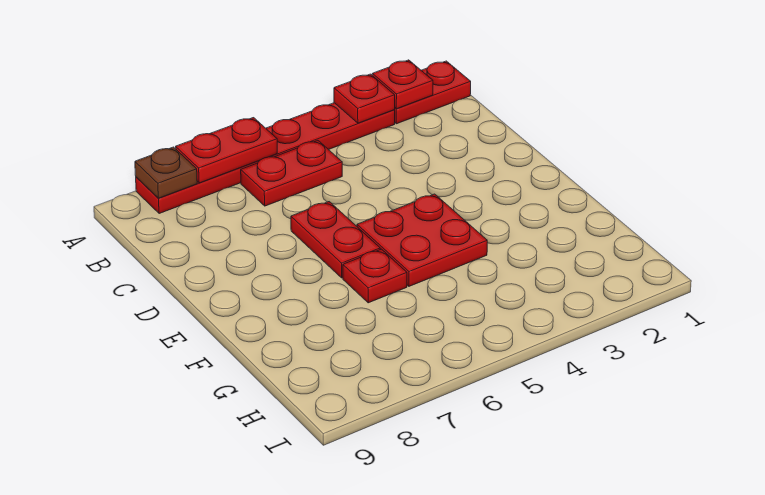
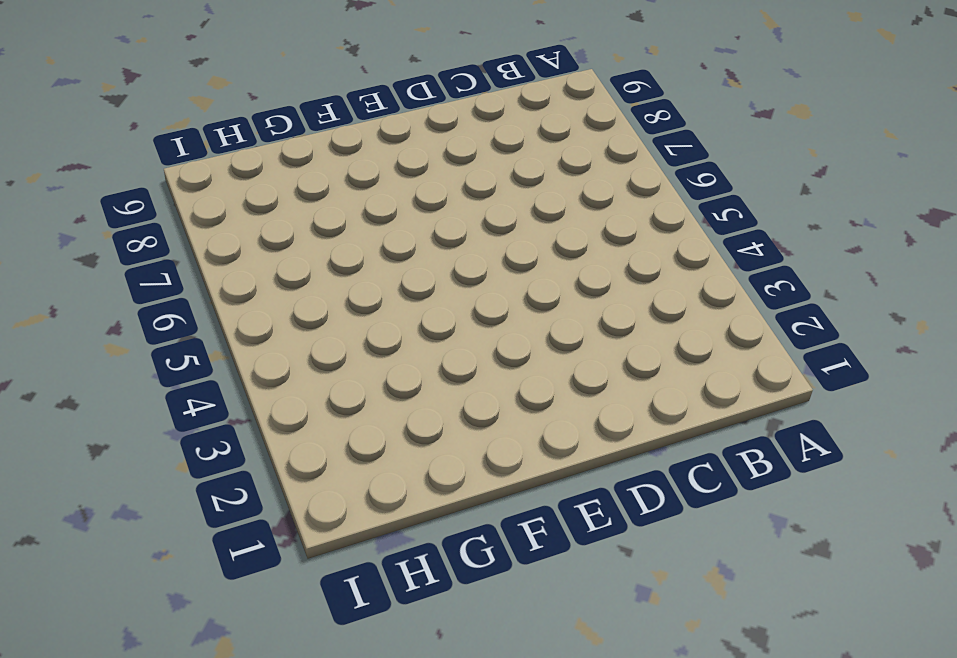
none -> red 1x2 plate [395,61,471,124]
none -> red 1x6 plate [136,103,395,214]

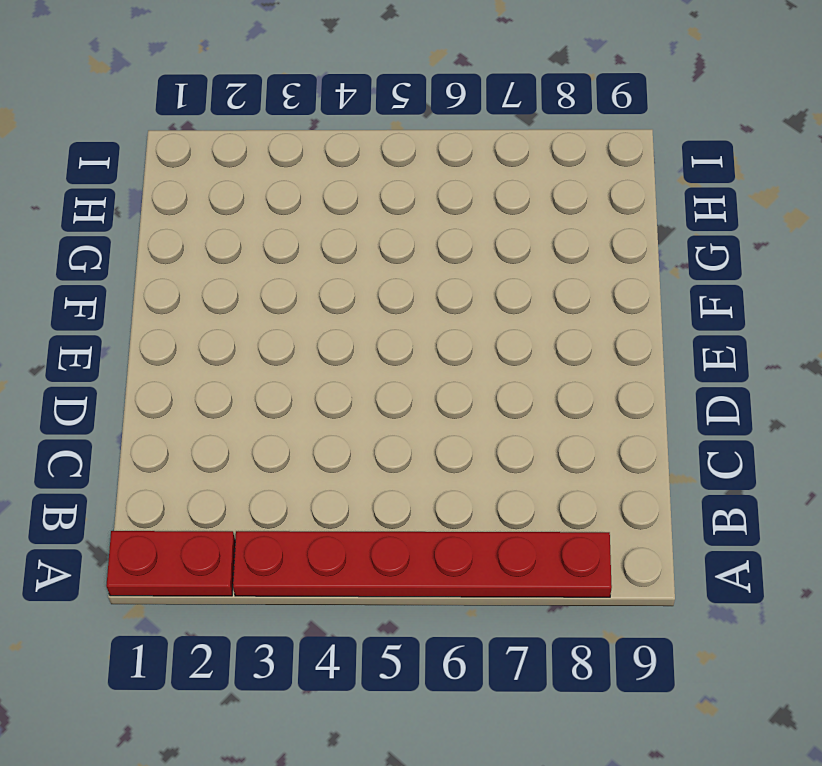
none -> red 1x2 plate [241,141,342,206]
none -> red 1x2 plate [291,202,380,278]

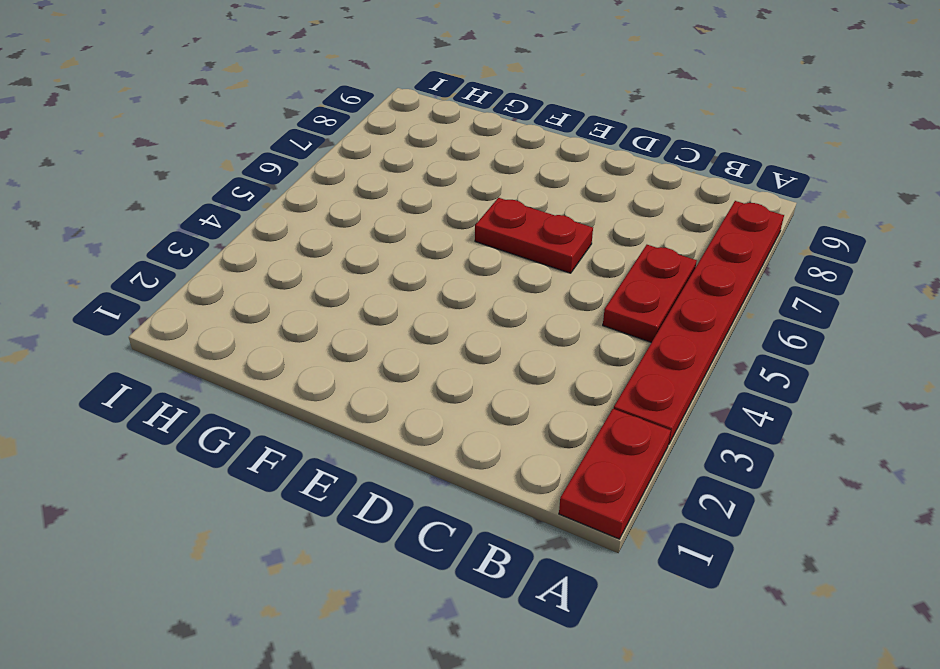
none -> red 2x2 plate [357,194,487,286]
none -> red 1x1 plate [343,249,407,303]

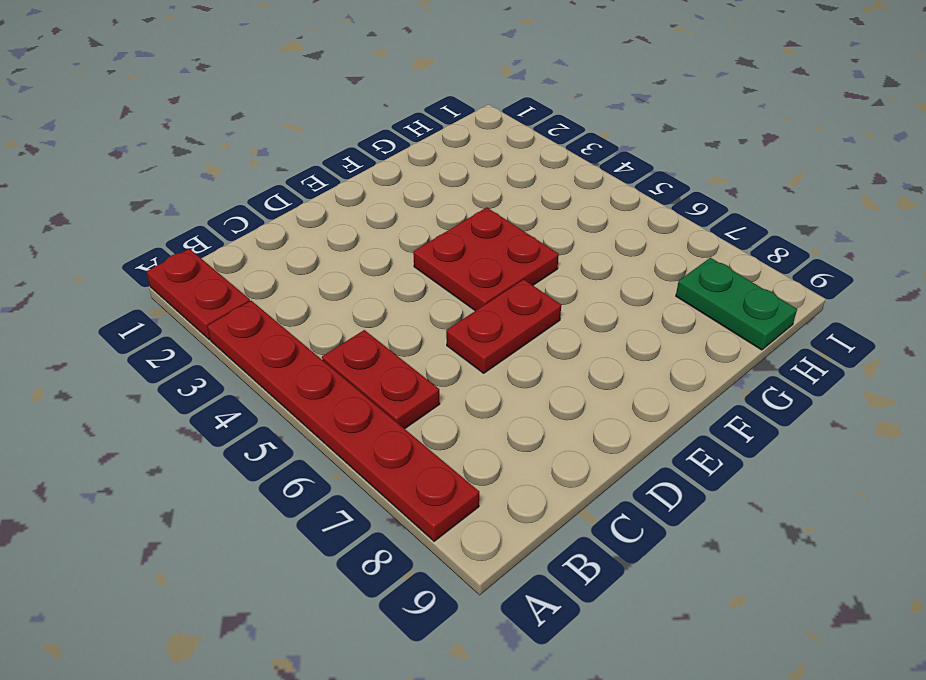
green 1x2 plate [676,258,797,350] -> none
none -> red 1x1 plate [343,249,407,303]
none -> red 1x1 plate [372,60,433,109]

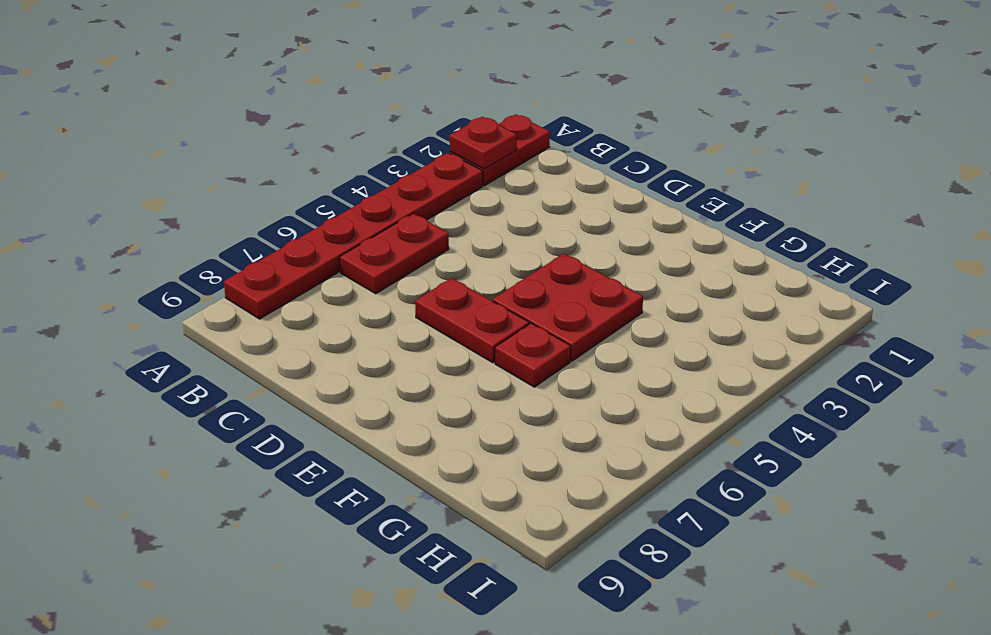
none -> red 1x1 plate [334,74,395,123]
none -> red 1x2 plate [176,118,277,183]

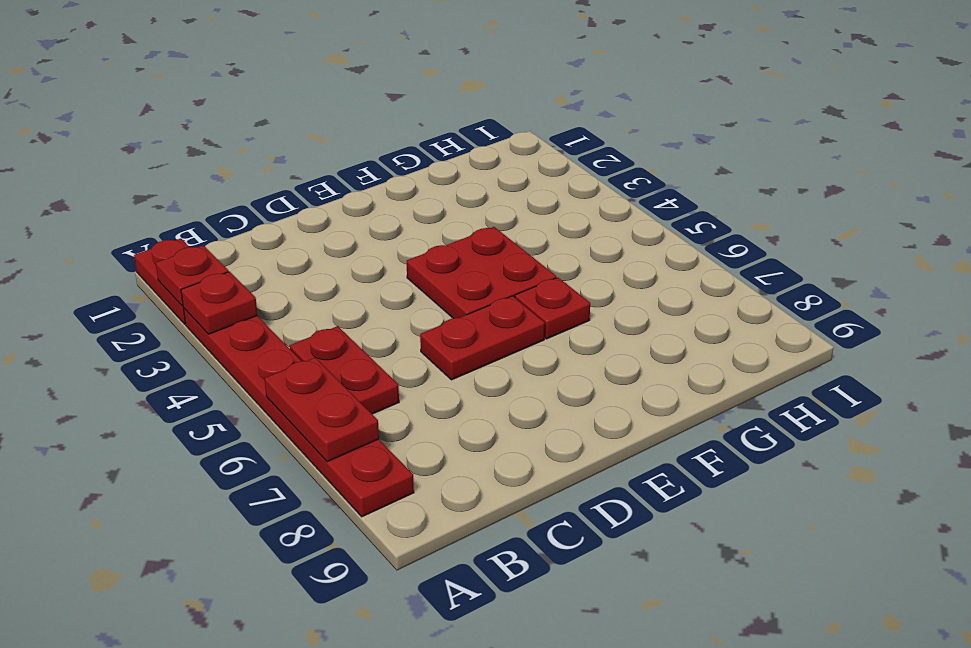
none -> brown 1x1 plate [135,147,197,198]

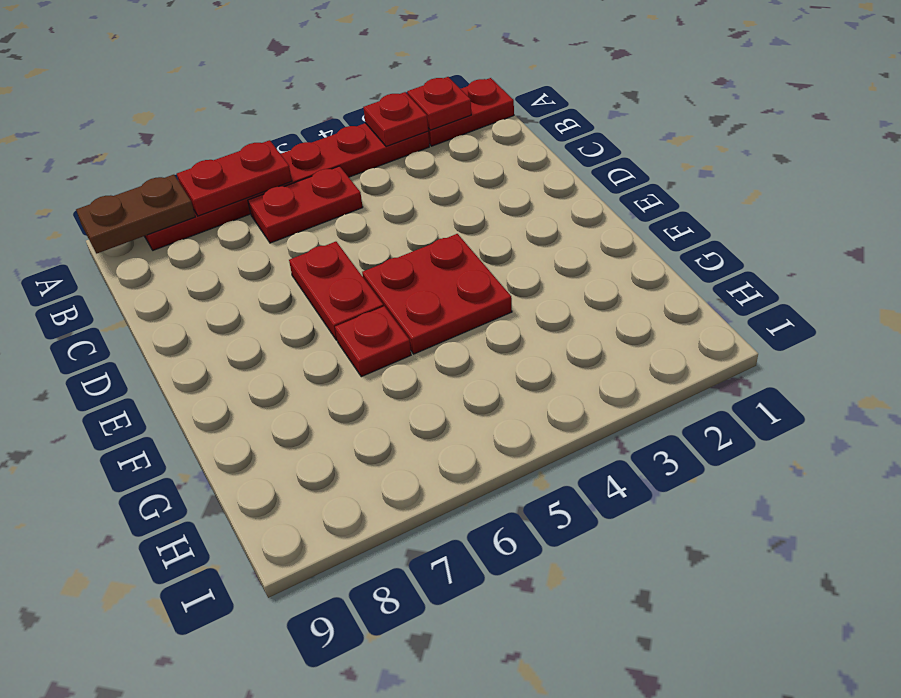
brown 1x2 plate [76,175,195,254] -> brown 1x1 plate [135,147,197,198]

